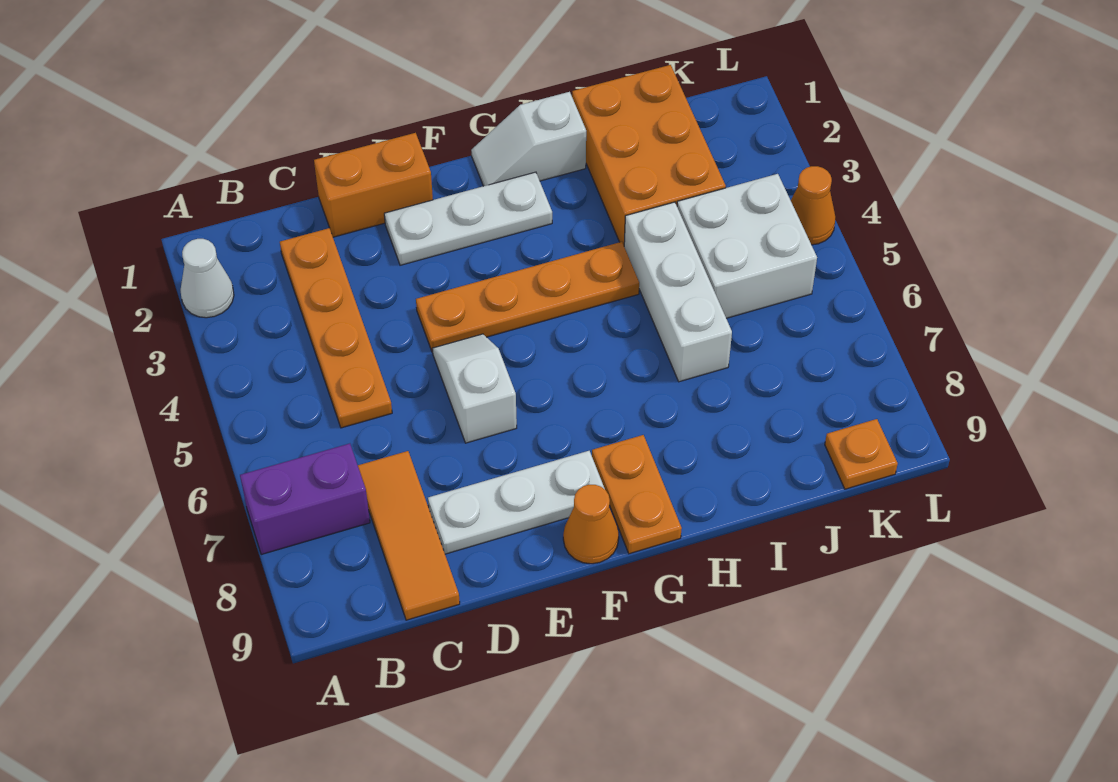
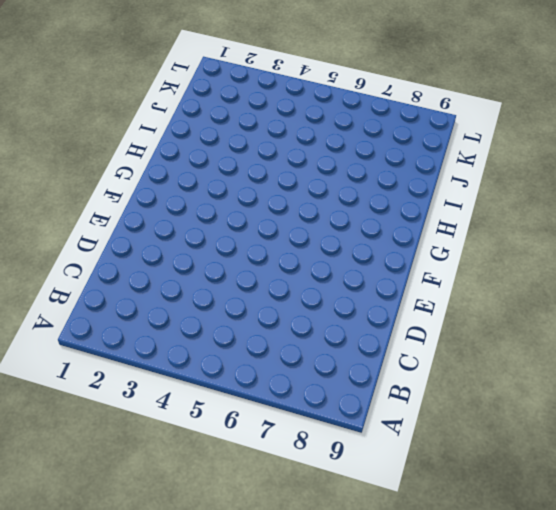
none -> white 1x1 cone [181,239,234,318]
none -> purple 1x2 brick [240,444,370,554]
none -> orange 1x4 plate [280,228,392,428]

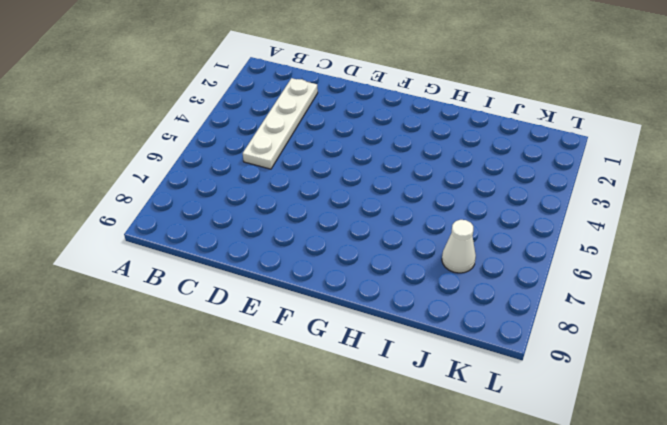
white 1x4 plate [243,78,318,169] -> orange 1x4 plate [280,228,392,428]
white 1x1 cone [442,220,476,273] -> white 1x1 cone moved to [181,239,234,318]
none -> purple 1x2 brick [240,444,370,554]
none -> orange 1x3 tile [358,451,460,620]
none -> orange 1x2 brick [314,133,433,237]

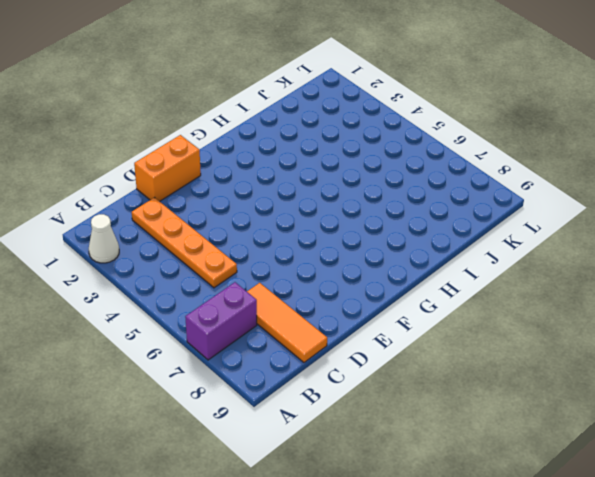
none -> white 1x3 plate [428,451,605,554]
none -> white 1x3 plate [384,172,552,265]
none -> orange 1x4 plate [416,242,639,352]

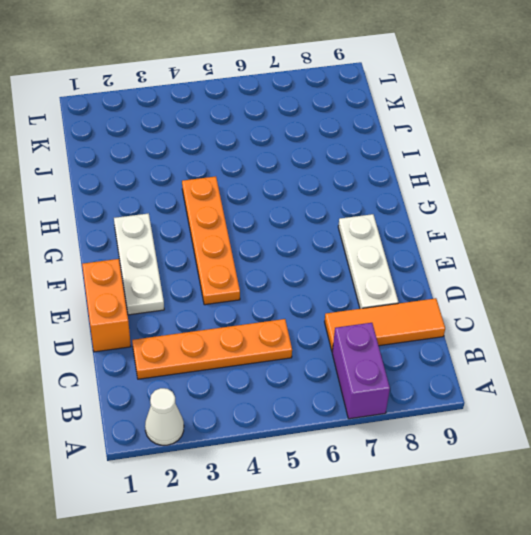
none -> white 1x2 slope [432,334,517,443]
none -> orange 1x1 cone [563,485,619,564]
none -> white 1x2 slope [471,92,586,186]

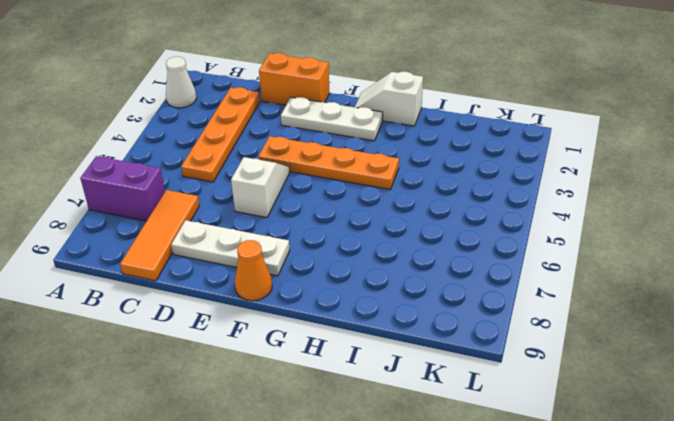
none -> orange 1x2 plate [592,435,682,554]
none -> orange 2x3 brick [572,65,726,245]
none -> white 1x3 brick [624,202,732,382]

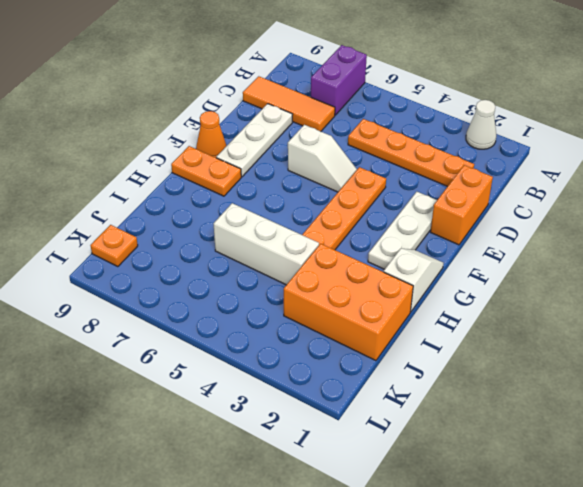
none -> white 2x2 brick [677,174,817,318]
none -> orange 1x1 cone [791,166,836,245]

